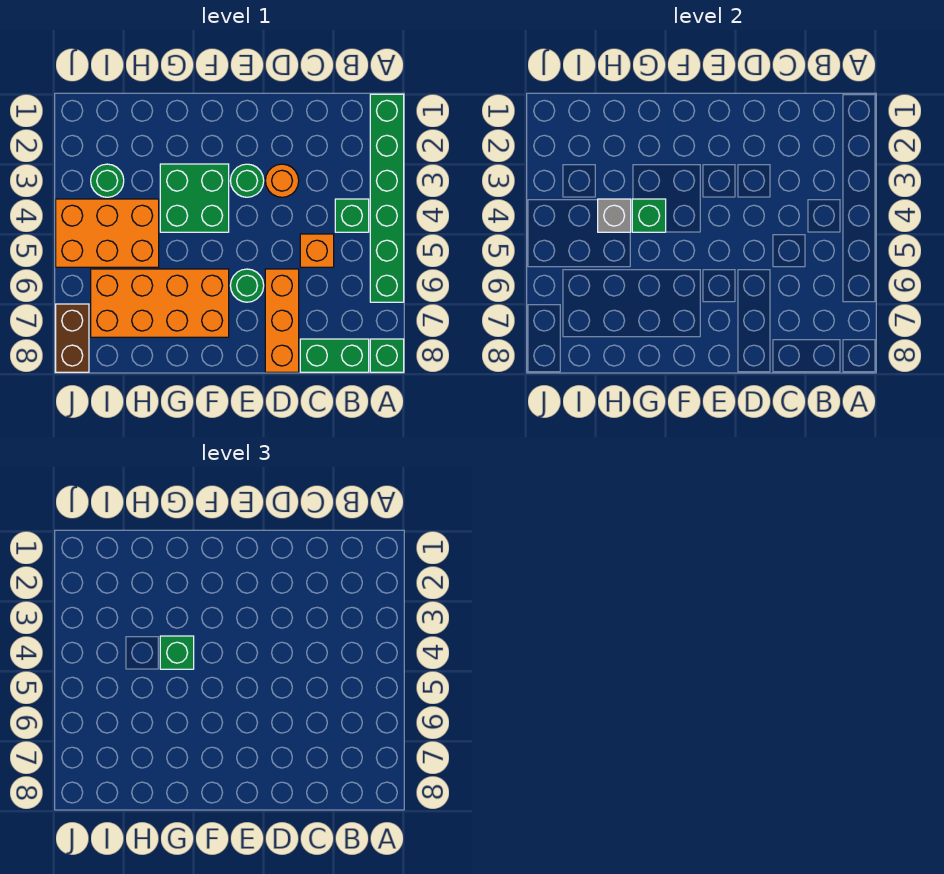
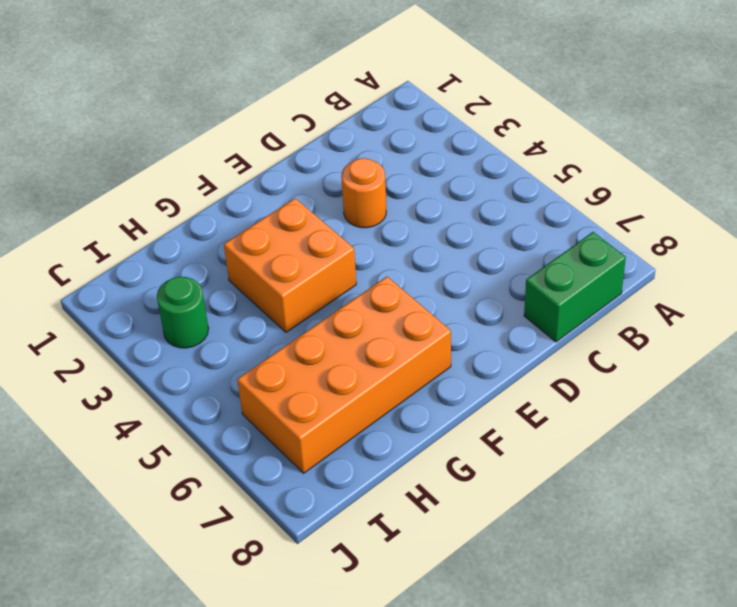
orange 2x2 brick [224,198,356,332] -> green 2x2 brick [160,164,229,232]
none -> green 1x6 brick [370,94,404,302]
none -> green 1x1 brick [370,339,404,372]
none -> green 1x1 brick [335,199,369,232]

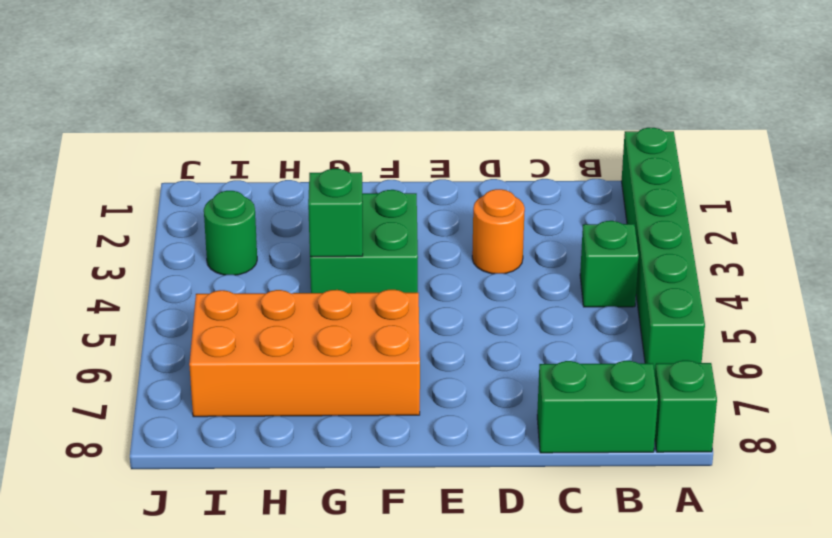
none -> orange 1x1 brick [300,234,334,267]
none -> orange 1x3 brick [265,269,299,372]
none -> green 1x1 round brick [230,164,264,197]

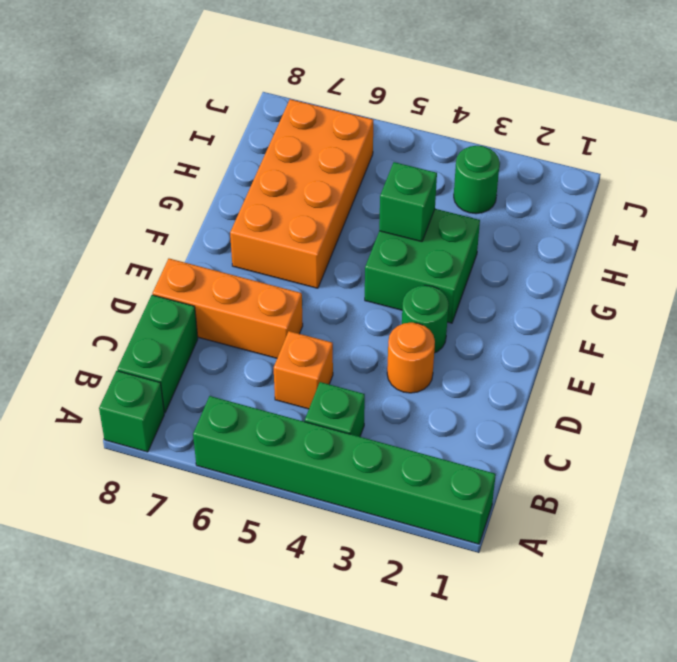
none -> green 1x1 round brick [230,269,264,302]
none -> orange 2x3 brick [56,199,159,267]
none -> brown 1x2 brick [56,304,89,372]

